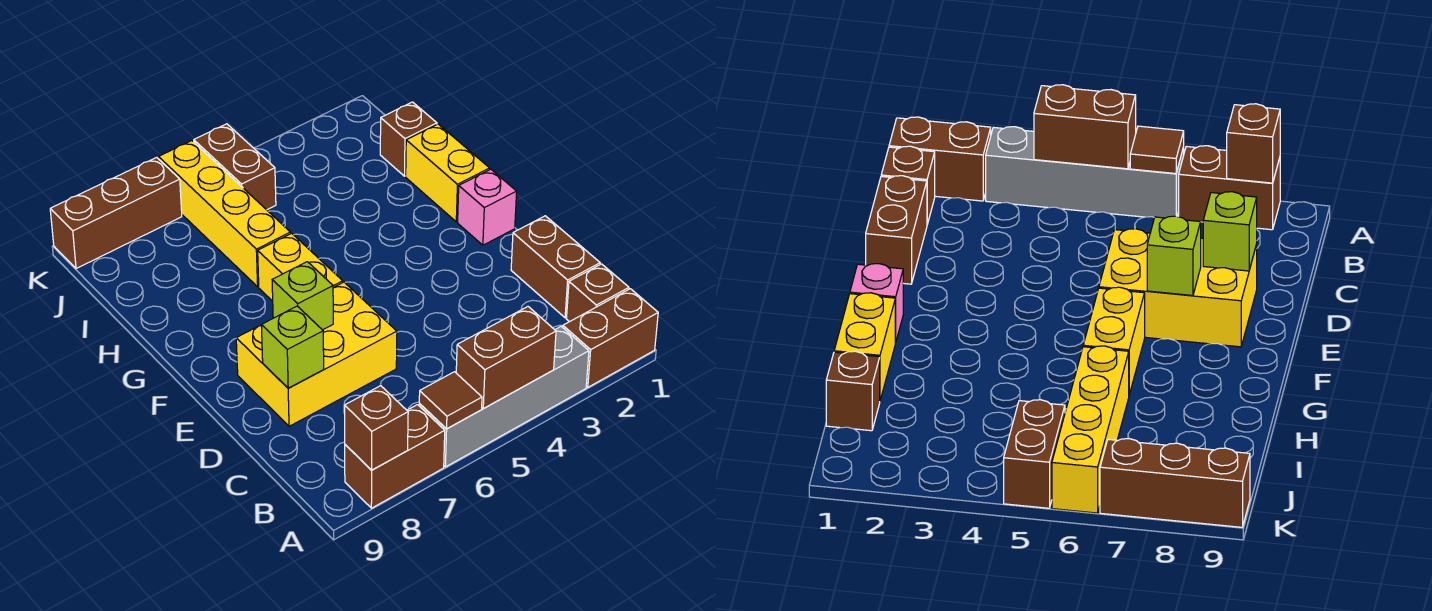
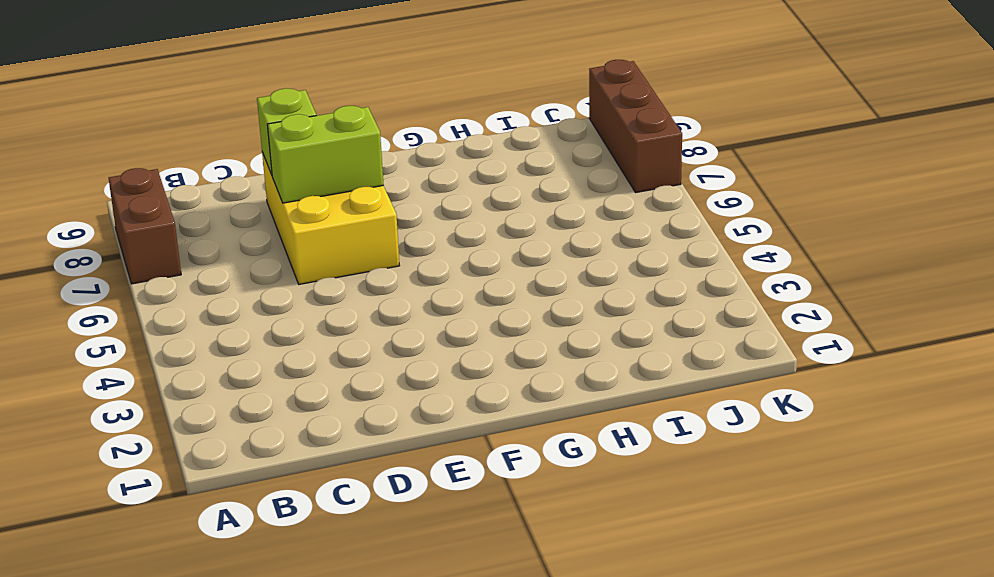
lime 1x2 brick [267,106,383,203] -> lime 1x1 brick [272,262,333,330]
none -> brown 1x2 brick [563,289,658,387]
none -> grey 1x4 brick [419,326,589,467]
none -> brown 1x1 brick [567,264,629,322]

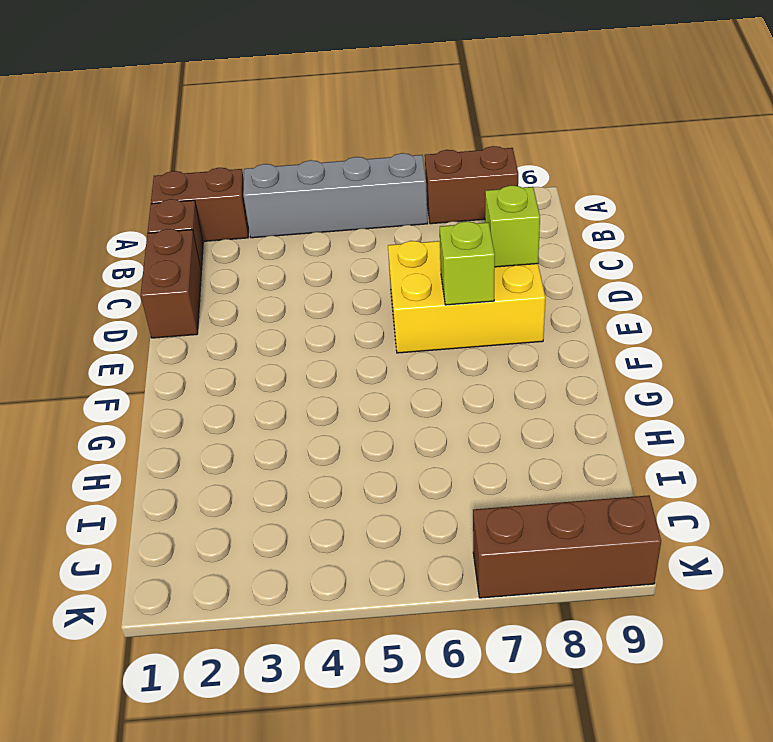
none -> pink 1x1 brick [458,169,517,245]
none -> yellow 1x2 brick [258,233,343,301]
none -> yellow 1x2 brick [406,124,490,222]

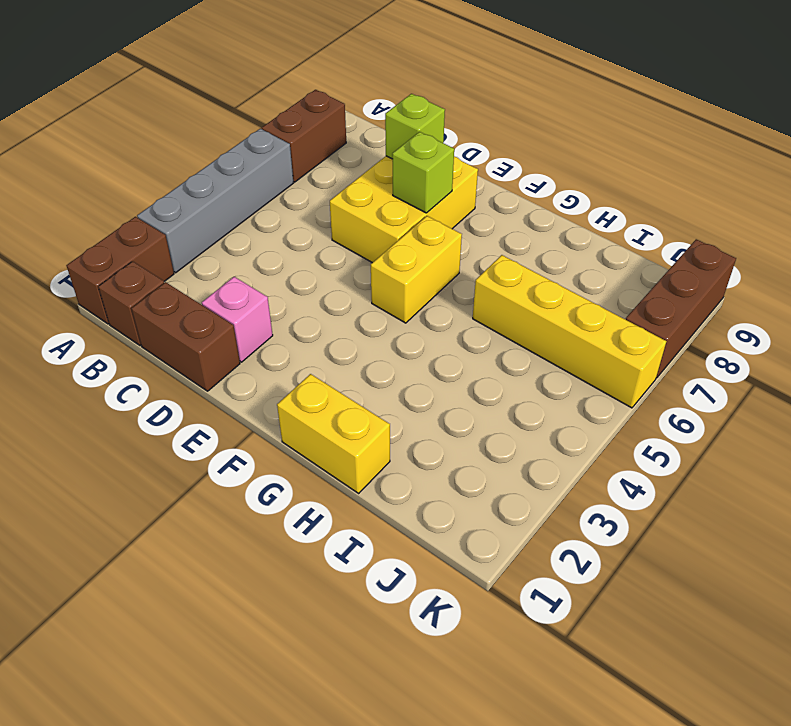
pink 1x1 brick [202,277,273,362] -> pink 1x1 brick moved to [458,169,517,245]
yellow 1x2 brick [371,216,462,323] -> yellow 1x2 brick turned to [258,233,343,301]
none -> brown 1x1 brick [380,102,437,176]
none -> brown 1x2 brick [194,124,276,210]
none -> brown 1x2 brick [456,307,556,409]

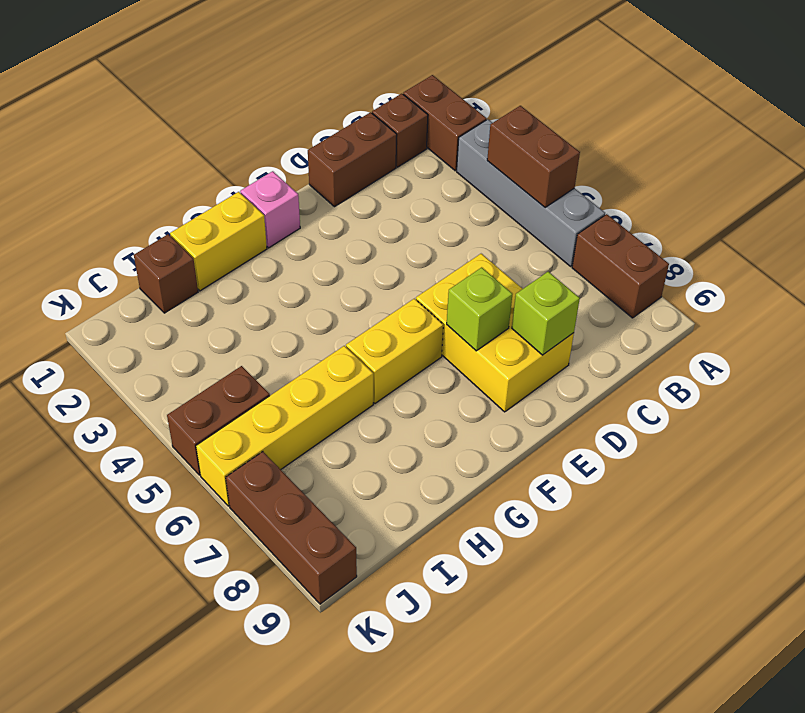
none -> brown 1x1 tile [419,372,482,429]
none -> brown 1x1 brick [345,386,408,470]

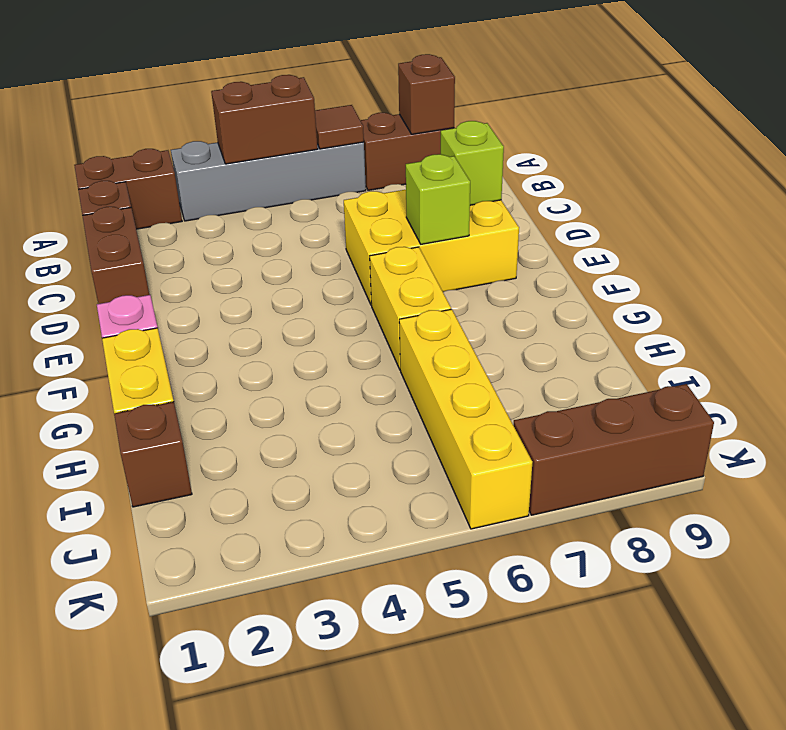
none -> brown 1x2 brick [194,124,276,210]

